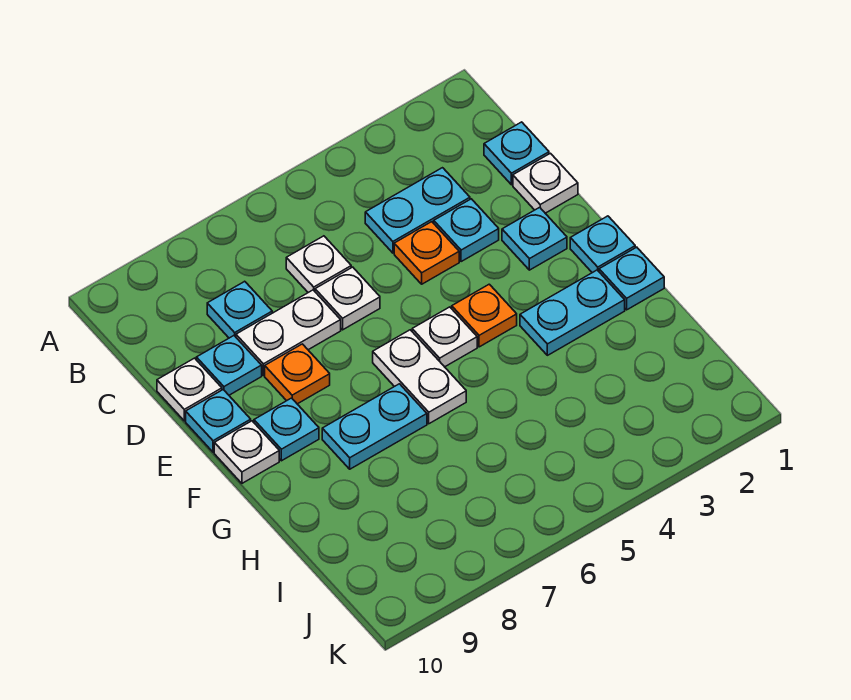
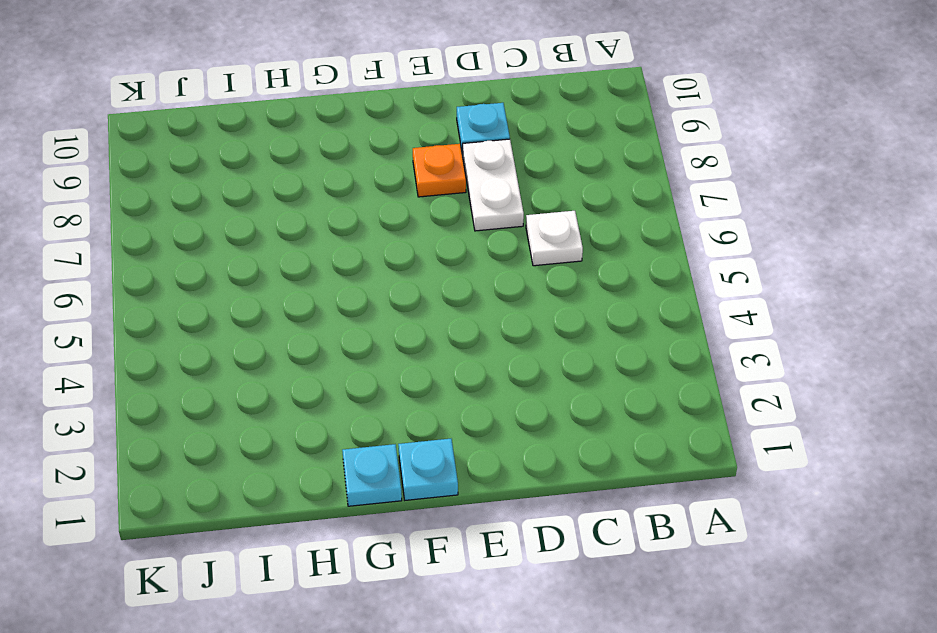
none -> cyan 1x1 plate [484,122,549,185]
none -> cyan 1x2 plate [365,168,470,253]
none -> cyan 1x1 plate [207,281,272,338]

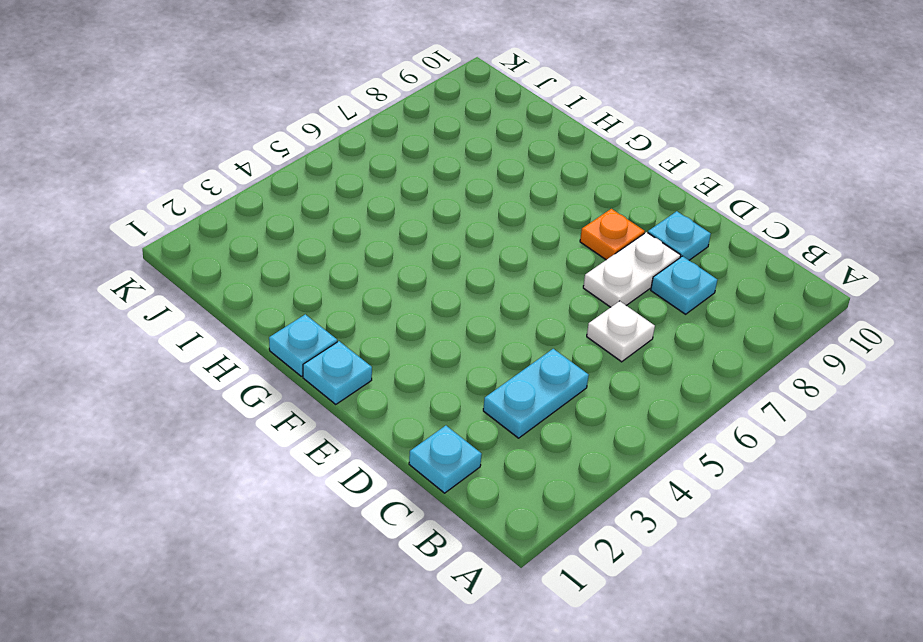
none -> white 1x1 plate [513,153,578,213]
none -> cyan 1x1 plate [434,199,499,262]
none -> orange 1x1 plate [394,222,459,284]

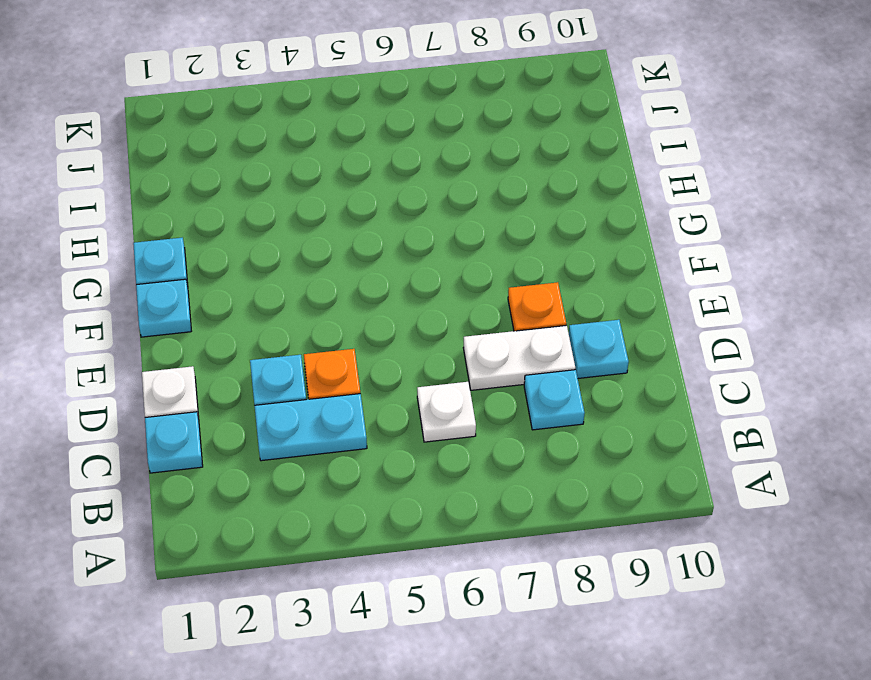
none -> white 1x1 plate [315,267,380,330]
none -> white 1x1 plate [157,358,222,421]
none -> cyan 1x1 plate [502,207,567,270]

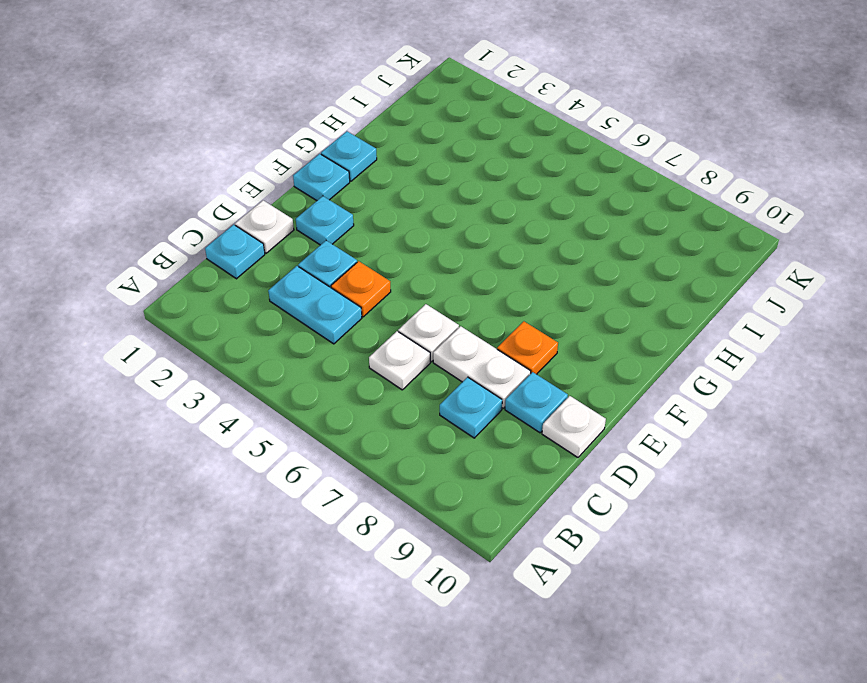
none -> cyan 1x1 plate [186,390,251,452]
none -> orange 1x1 plate [452,284,517,347]
none -> white 1x1 plate [412,307,477,367]

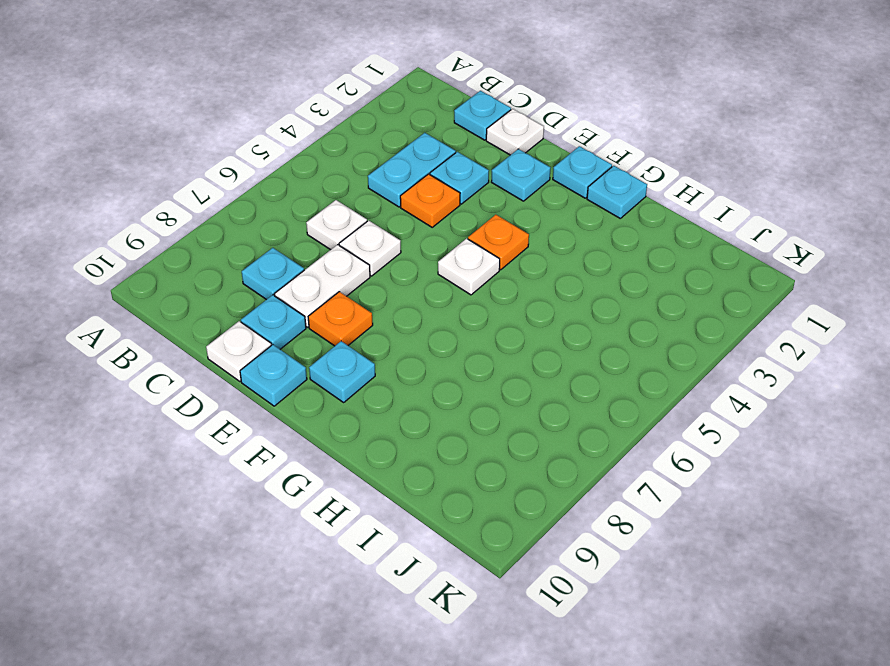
none -> white 1x2 plate [373,330,466,424]
none -> white 1x1 plate [214,421,279,483]
none -> cyan 1x2 plate [520,270,625,355]

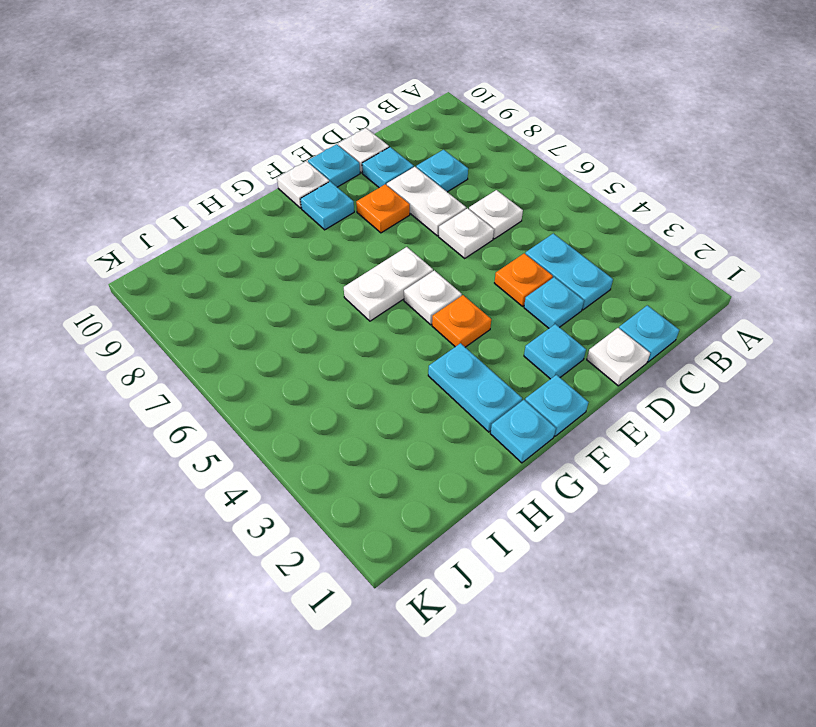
none -> cyan 1x2 plate [322,384,427,469]

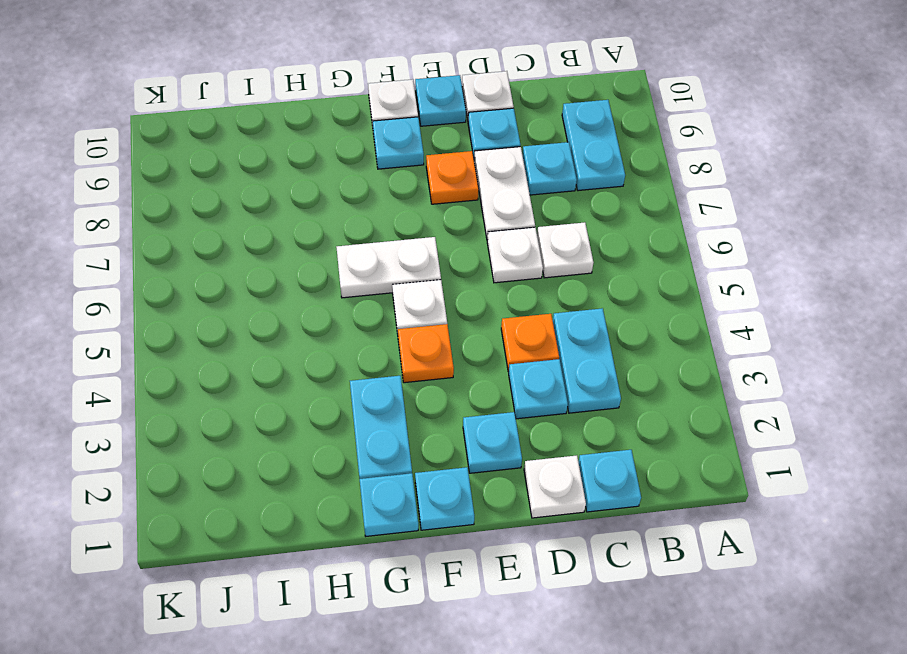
cyan 1x2 plate [562,100,625,191] -> cyan 1x2 plate moved to [322,384,427,469]

